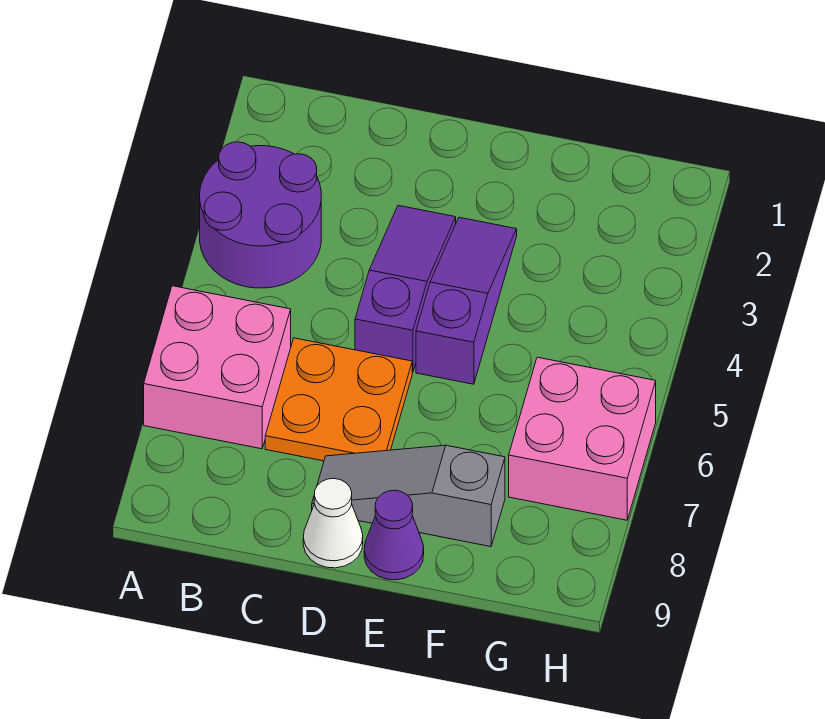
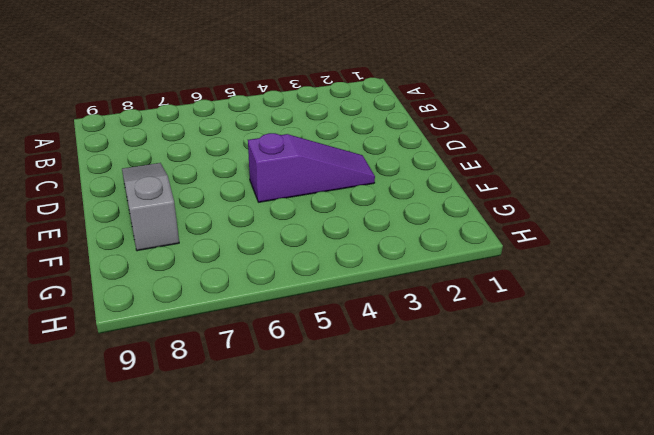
none -> purple 2x2 round brick [200,142,321,288]
none -> pink 2x2 brick [144,286,291,449]

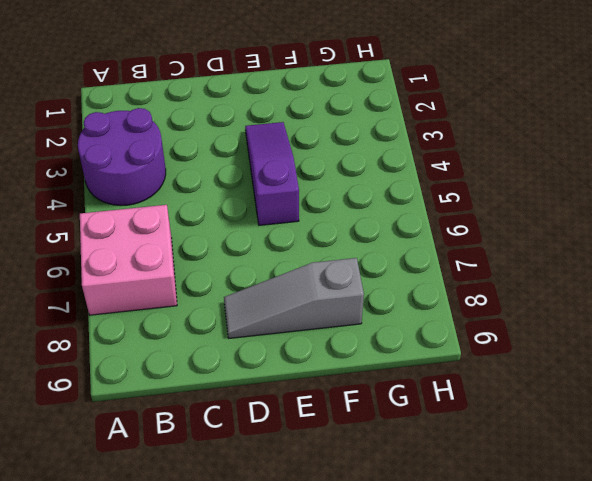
none -> orange 2x2 plate [265,338,412,461]
none -> purple 1x3 slope [355,206,456,372]

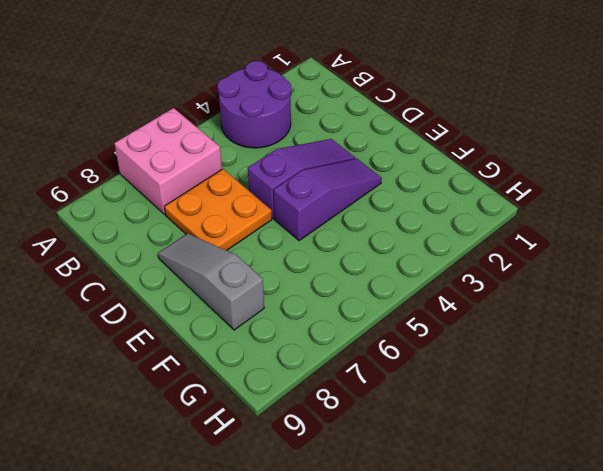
none -> white 1x1 cone [303,479,363,568]
none -> purple 1x1 cone [364,490,424,580]

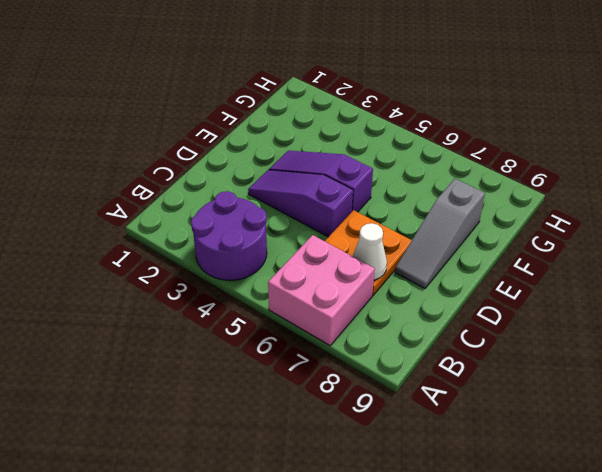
white 1x1 cone [353,223,387,280] -> white 1x1 cone moved to [303,479,363,568]
none -> purple 1x1 cone [364,490,424,580]
none -> pink 2x2 brick [509,357,656,520]

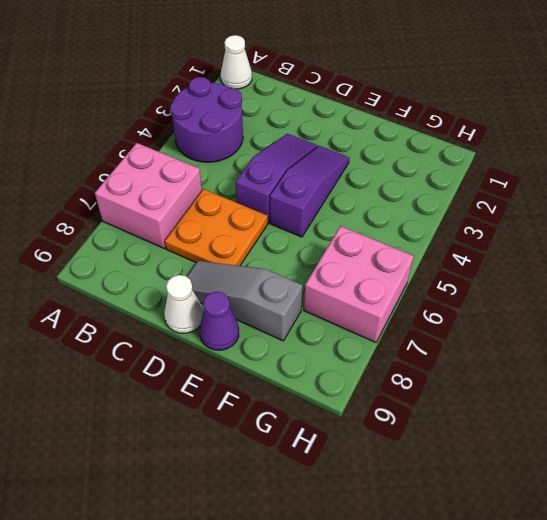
white 1x1 cone [221,35,252,89] -> none

